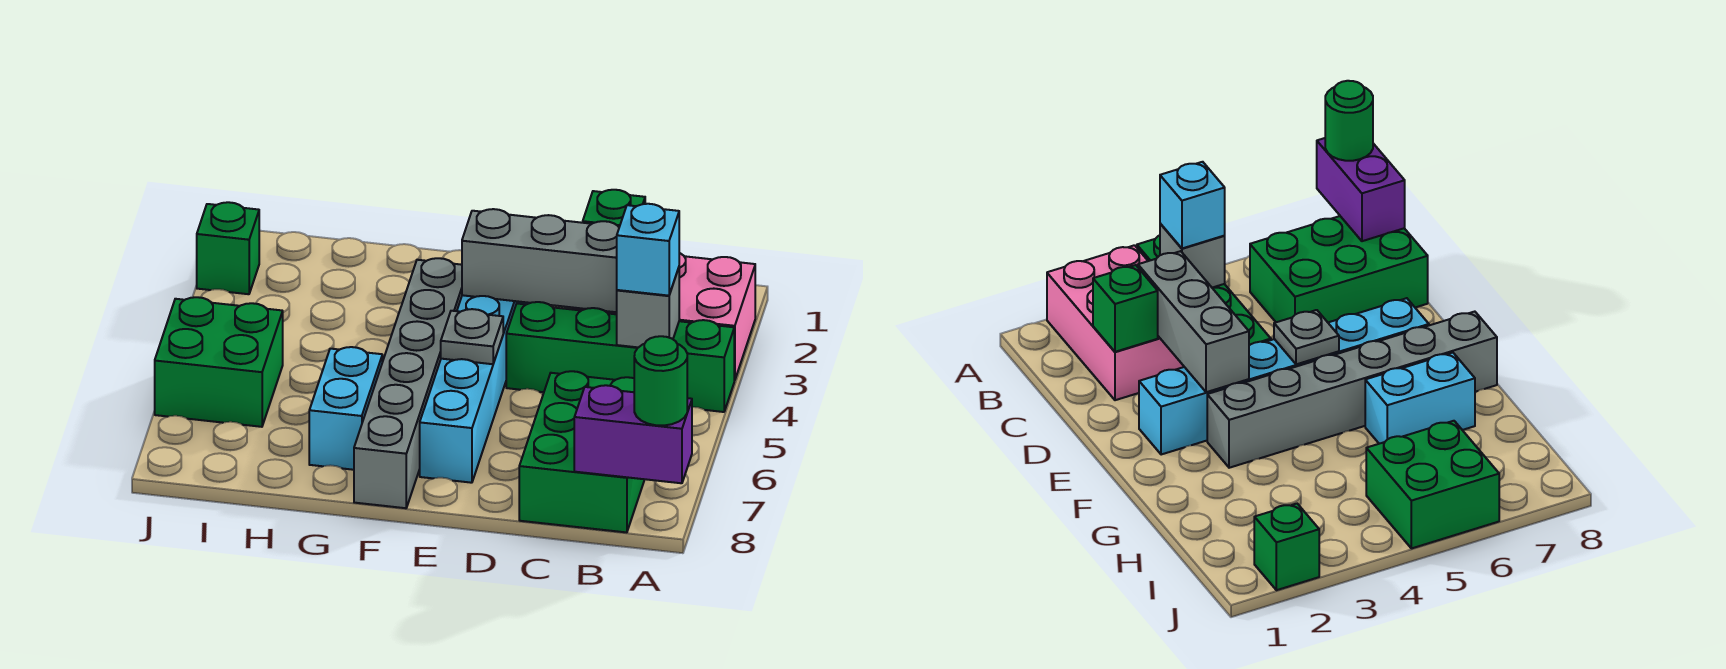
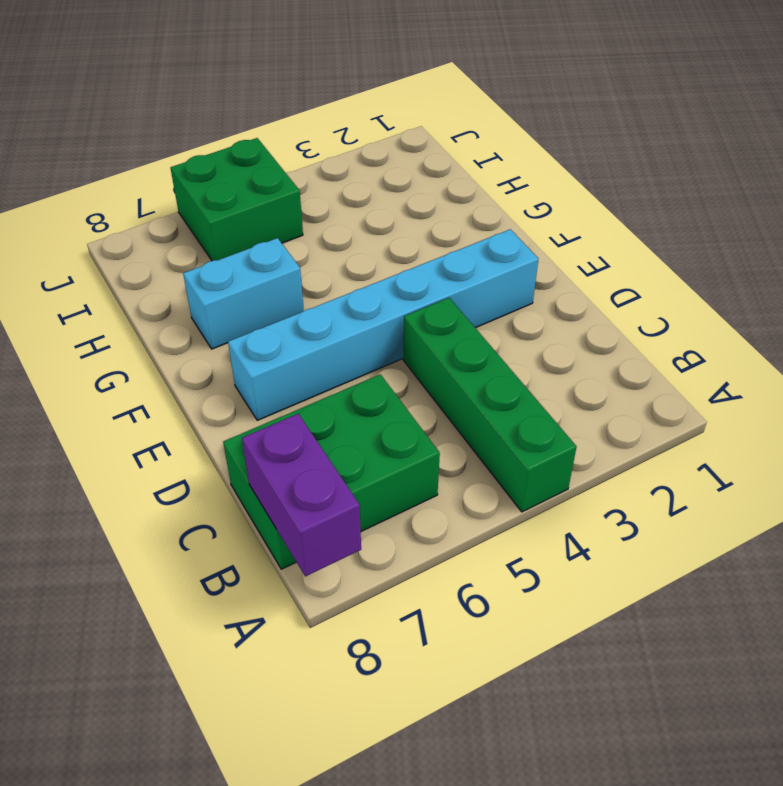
none -> pink 2x3 brick [572,253,755,380]
none -> grey 1x6 brick [354,258,462,508]
none -> green 1x1 brick [197,202,259,294]

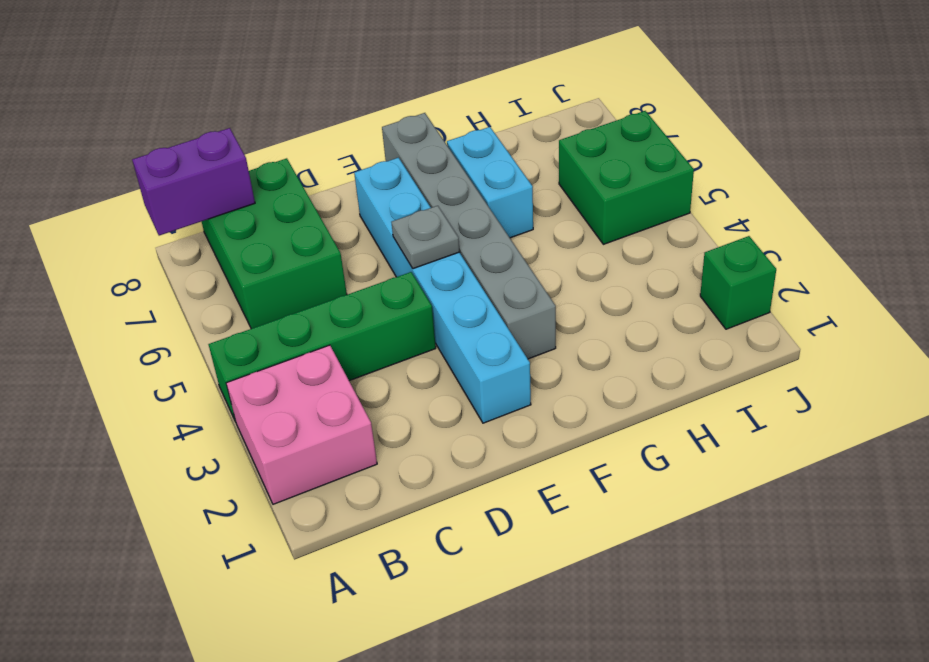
pink 2x2 brick [226,345,377,504] -> pink 2x3 brick [572,253,755,380]
none -> grey 1x1 brick [616,268,679,347]
none -> green 1x1 brick [583,190,645,227]
none -> grey 1x3 brick [462,209,619,312]

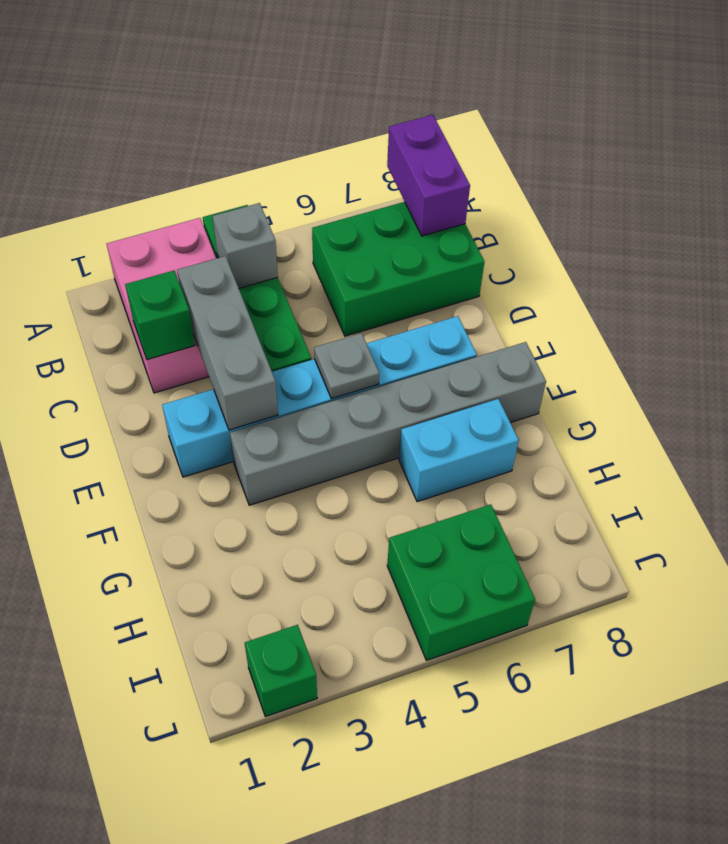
none -> green 1x1 round brick [634,336,687,425]
none -> cyan 1x1 brick [617,204,679,296]

